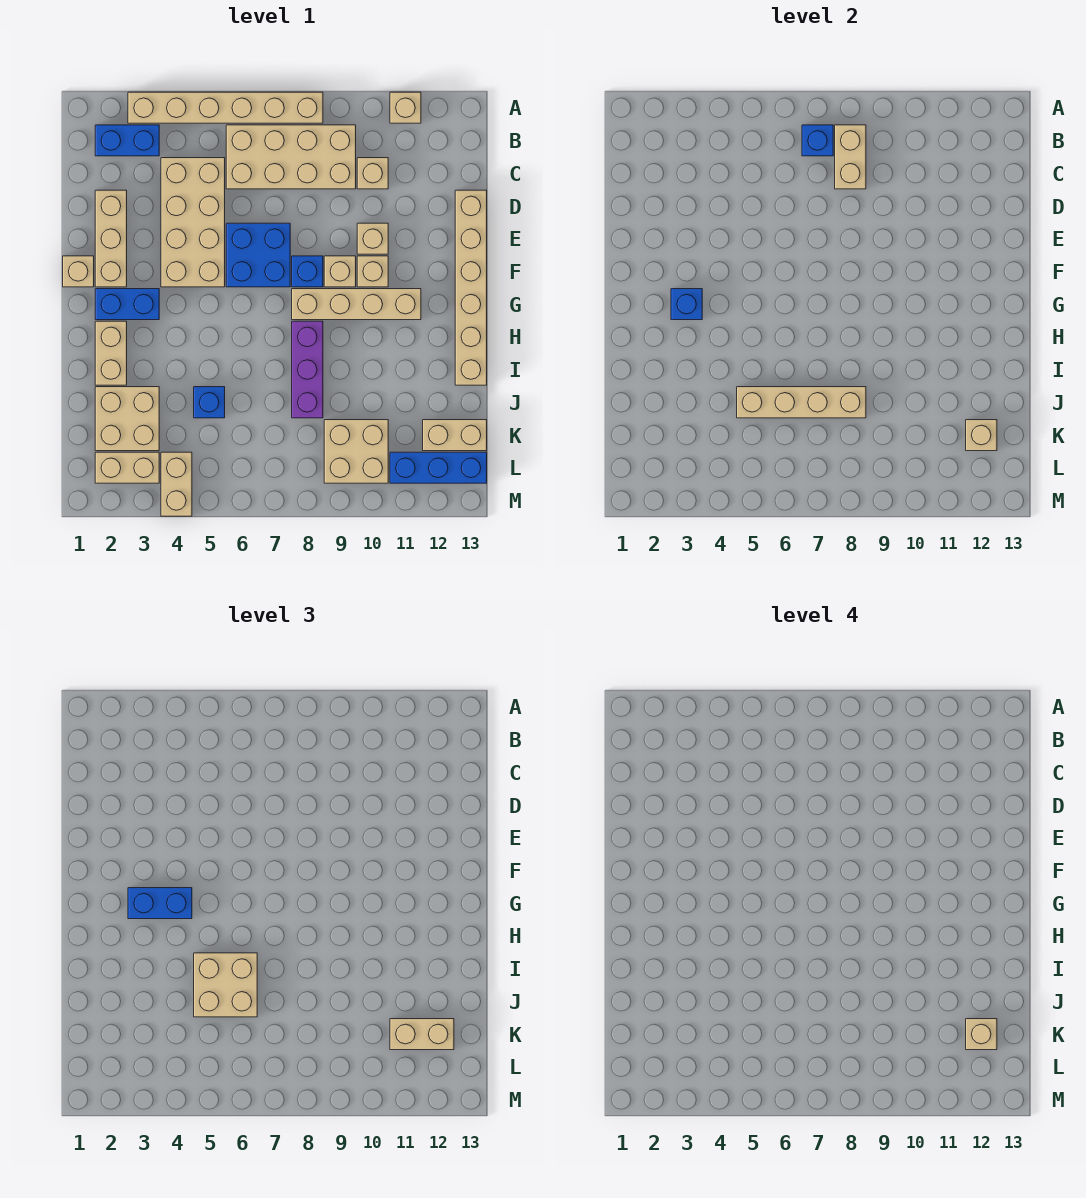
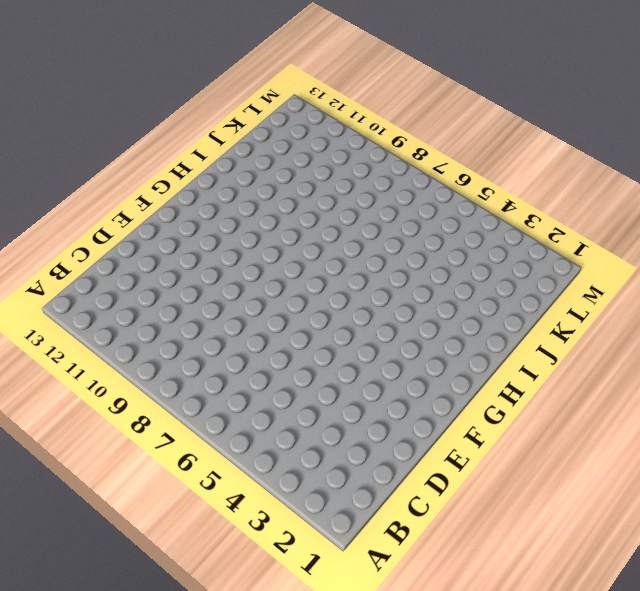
none -> tan 1x6 brick [128,92,323,123]
none -> tan 1x1 brick [390,92,421,123]
none -> blue 1x2 brick [95,125,159,156]
none -> tan 2x4 brick [226,125,356,189]

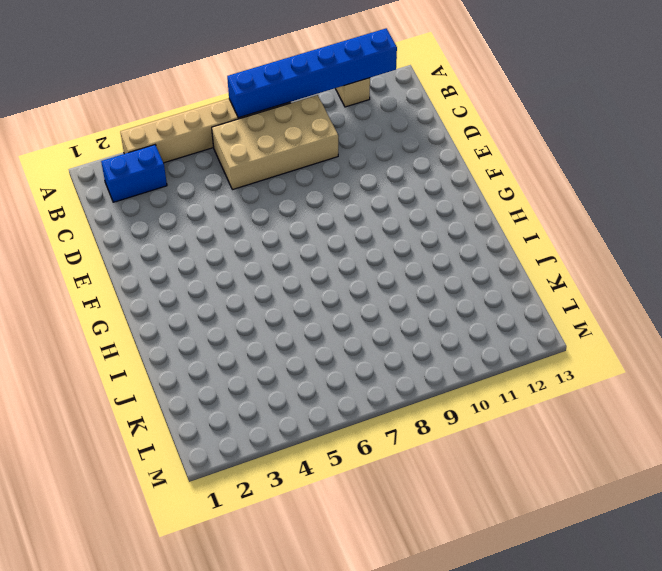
blue 1x6 brick [227,28,397,118] -> none
none -> tan 2x4 brick [161,158,225,287]
none -> tan 1x1 brick [357,158,388,189]
none -> tan 1x3 brick [95,190,127,287]
none -> tan 1x6 brick [455,190,487,385]

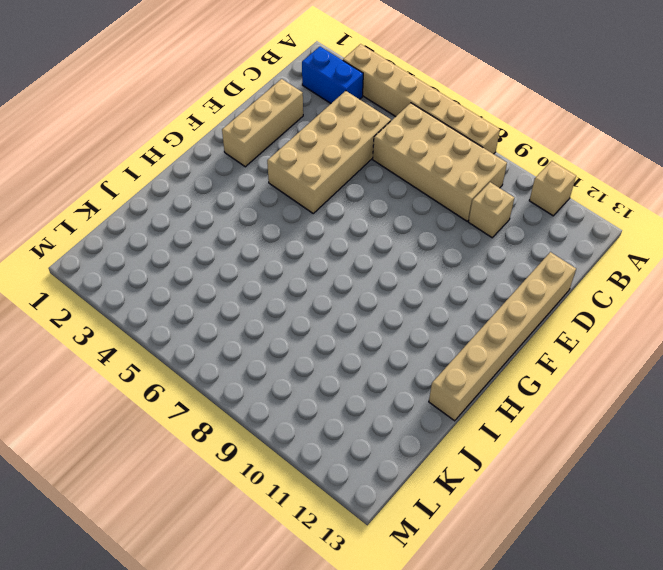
none -> blue 2x2 brick [226,223,290,287]
none -> tan 1x1 brick [357,223,388,254]
none -> tan 1x1 brick [63,256,94,287]
none -> blue 1x1 brick [292,256,323,287]

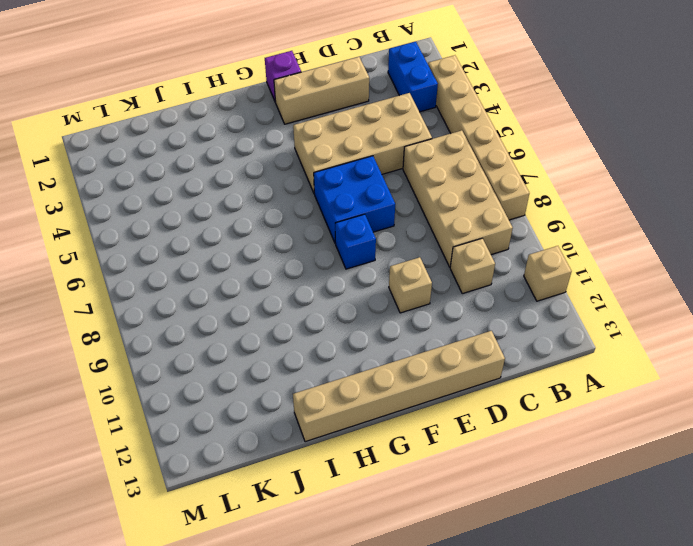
purple 1x1 brick [265,51,301,102] -> tan 1x1 brick [63,256,94,287]
none -> tan 1x1 brick [324,256,356,287]
none -> tan 1x1 brick [357,256,388,287]
none -> blue 1x2 brick [95,289,159,320]
none -> tan 1x4 brick [292,289,421,320]

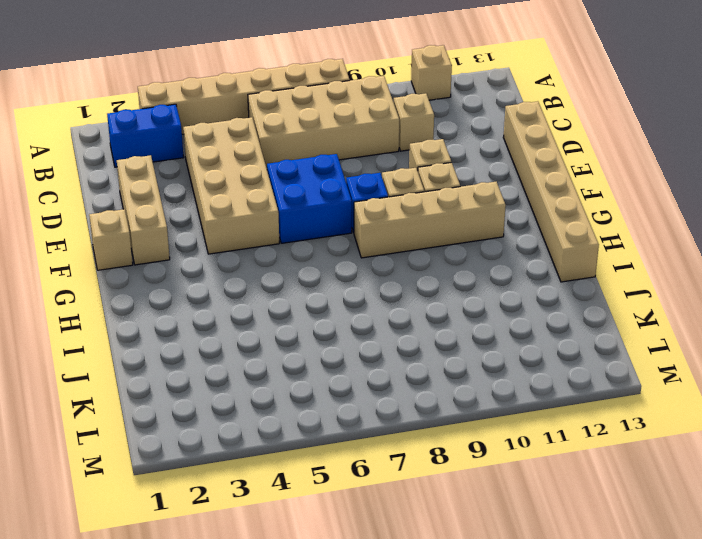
none -> blue 1x2 brick [95,289,159,320]
none -> tan 1x2 brick [95,321,127,385]
none -> purple 1x3 brick [292,321,323,418]
none -> tan 2x2 brick [95,387,159,451]

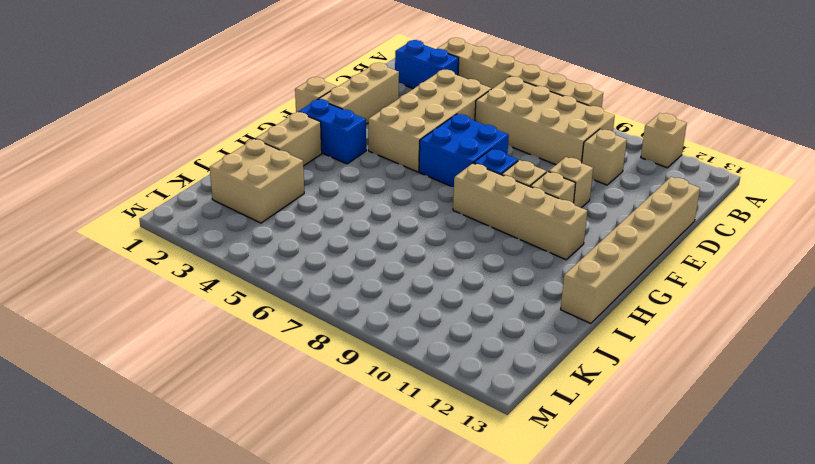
none -> purple 1x3 brick [292,321,323,418]
none -> blue 1x1 brick [194,387,225,418]
none -> tan 2x2 brick [324,420,388,483]
none -> tan 1x2 brick [423,420,487,451]

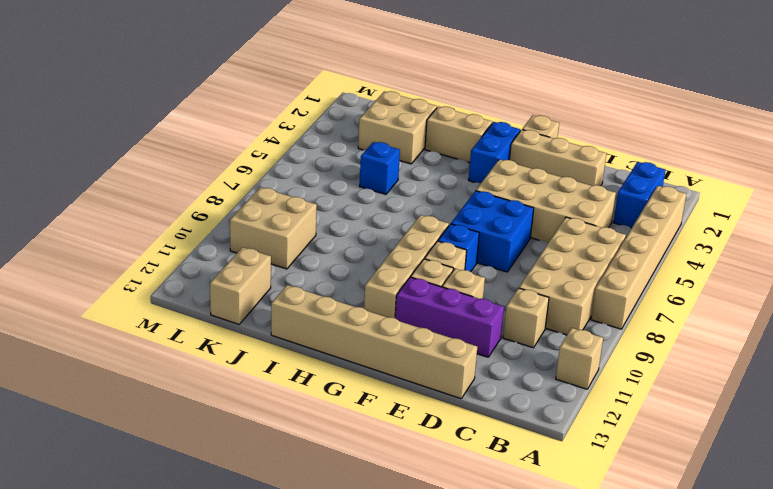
purple 1x3 brick [395,277,504,357] -> purple 1x3 brick moved to [292,321,323,418]
none -> tan 1x2 brick [95,452,159,483]
none -> tan 1x2 brick [161,452,192,516]
none -> blue 1x3 brick [390,452,487,483]
none -> blue 1x1 brick [802,125,833,156]

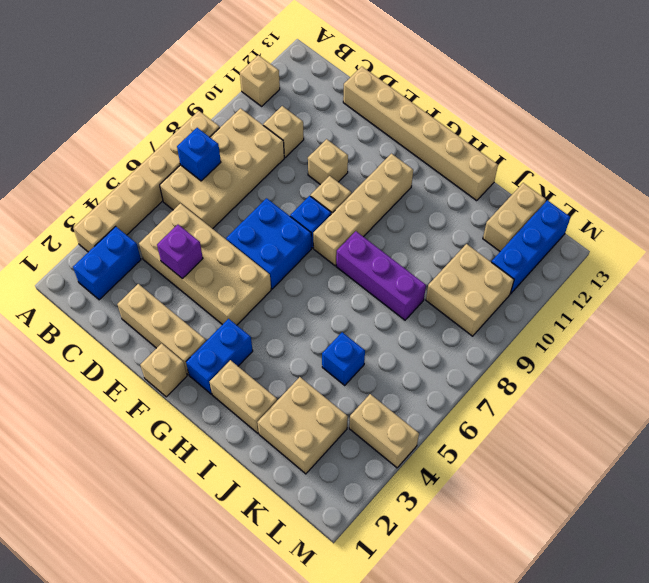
purple 1x1 brick [157,225,203,279] -> none
none -> tan 1x1 brick [357,256,388,287]
none -> tan 1x2 brick [95,452,159,483]
none -> tan 1x2 brick [835,125,866,189]
none -> blue 1x1 brick [671,289,702,320]

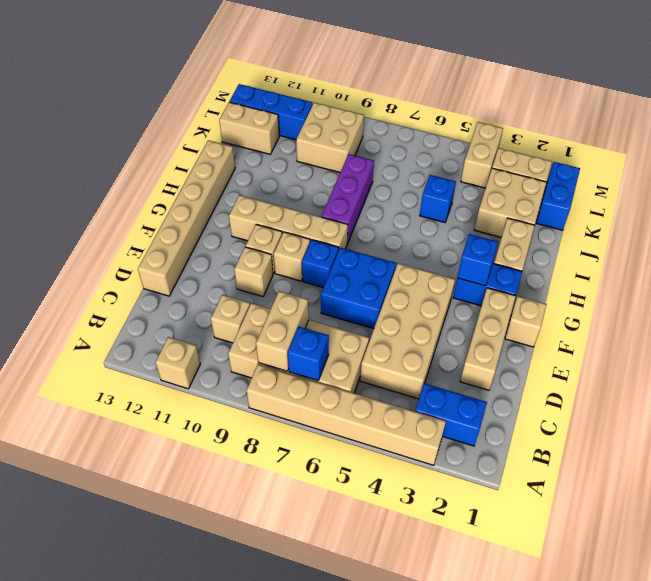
blue 1x2 brick [536,162,580,230] -> blue 1x2 brick turned to [128,888,192,919]
none -> tan 1x4 brick [737,387,866,418]
none -> tan 1x1 brick [966,420,997,451]
none -> tan 2x2 brick [194,953,257,1017]
none -> tan 1x2 brick [390,1019,454,1050]

